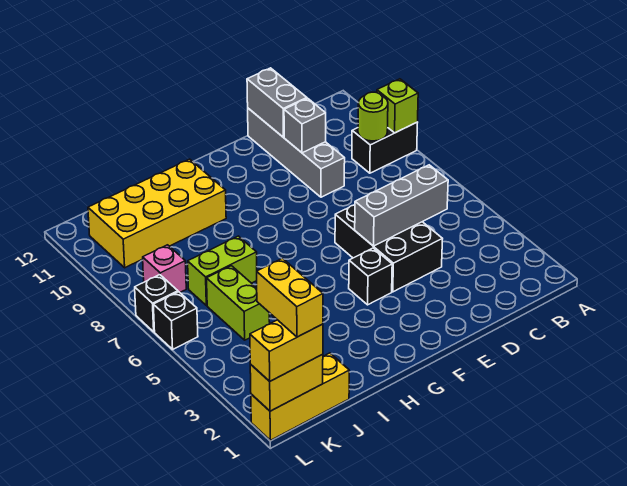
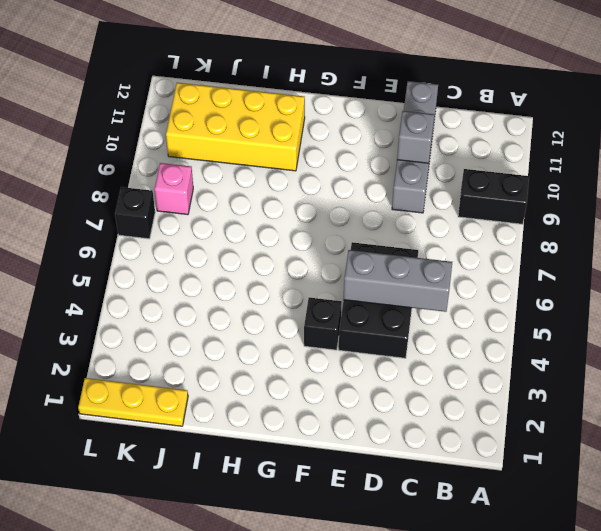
yellow 1x3 plate [78,378,188,426] -> yellow 1x3 brick [251,353,349,440]
none -> lime 1x2 brick [188,236,257,306]
none -> lime 1x2 brick [207,266,270,340]
none -> black 1x1 brick [153,292,198,349]

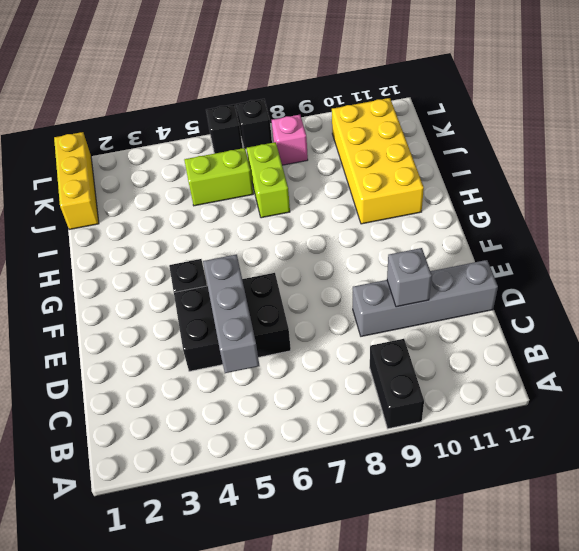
none -> lime 1x1 brick [377,79,418,133]
none -> lime 1x1 round brick [358,92,388,141]
none -> grey 1x2 brick [247,68,307,137]

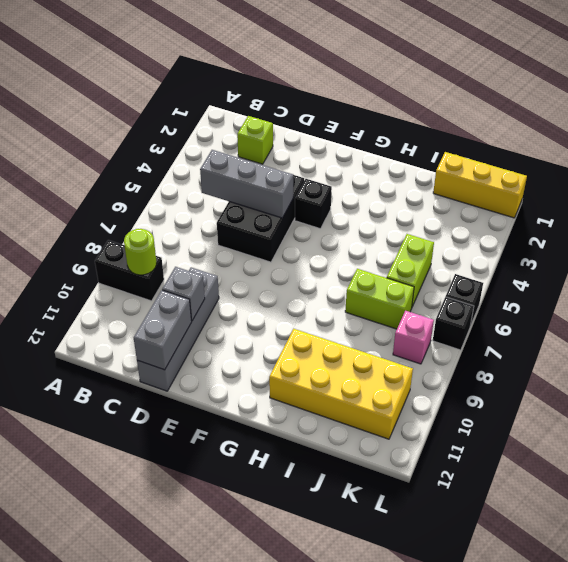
lime 1x1 brick [237,116,273,164] -> lime 1x1 brick moved to [377,79,418,133]
none -> yellow 1x2 brick [250,354,323,411]
none -> yellow 1x2 brick [250,320,323,381]
none -> yellow 1x2 brick [257,258,323,337]

